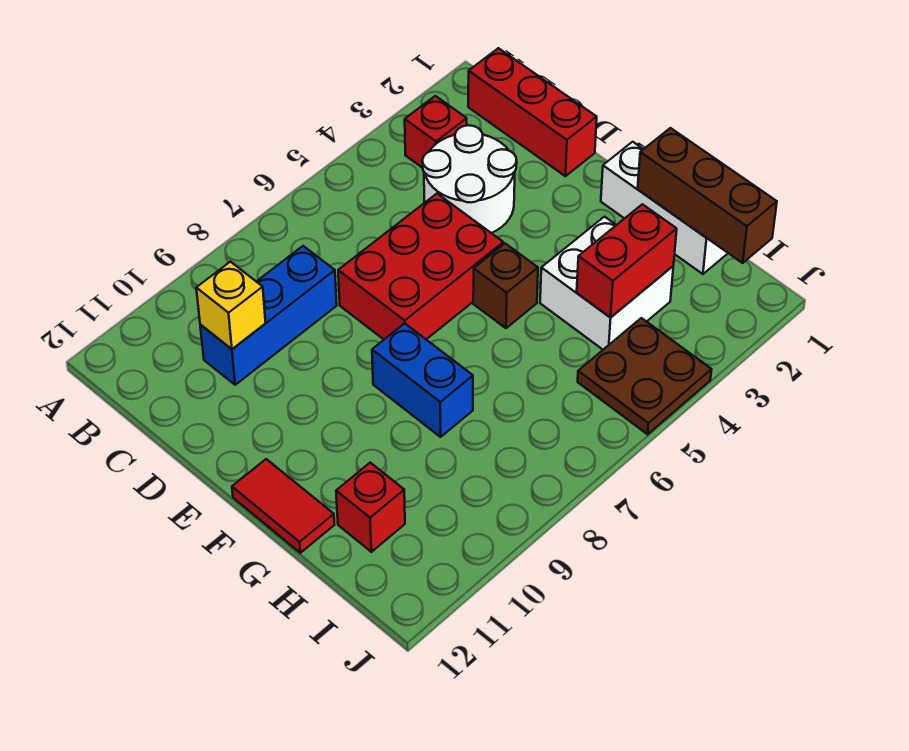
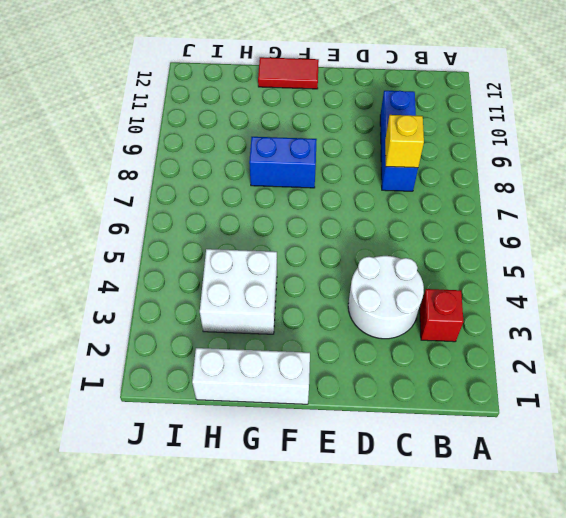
yellow 1x1 brick [385,115,424,168] -> yellow 1x1 brick moved to [196,262,266,349]
none -> red 1x3 brick [468,48,597,176]
none -> red 2x3 brick [338,194,503,339]
none -> brown 1x1 brick [473,244,538,328]

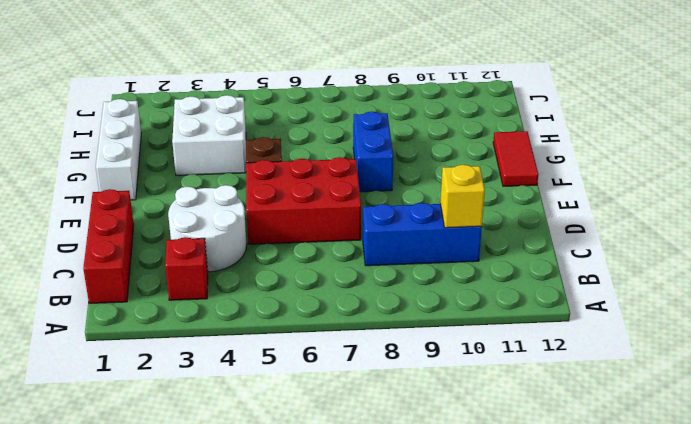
none -> red 1x1 brick [336,463,405,552]
none -> brown 2x2 plate [578,318,712,434]
none -> brown 1x3 brick [638,128,777,263]

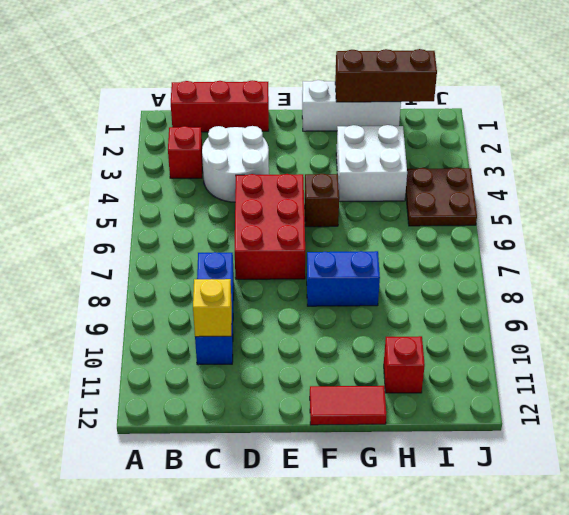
none -> red 1x2 brick [577,204,677,318]

